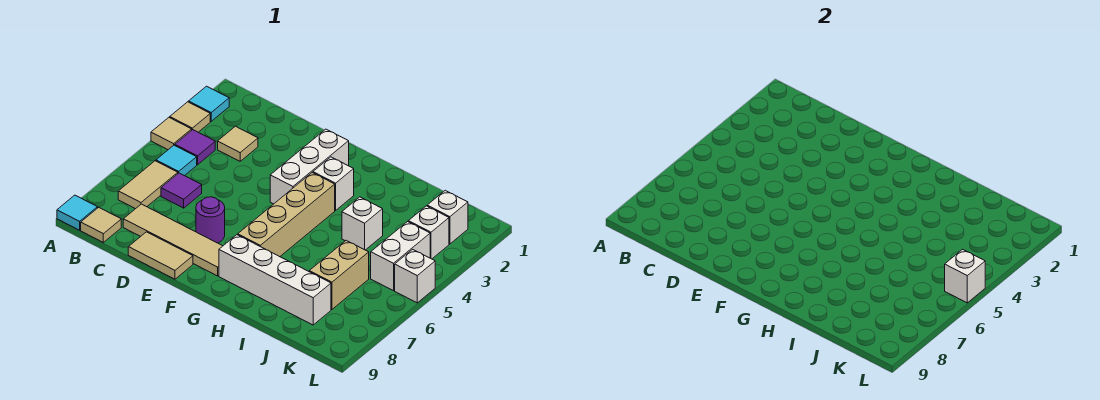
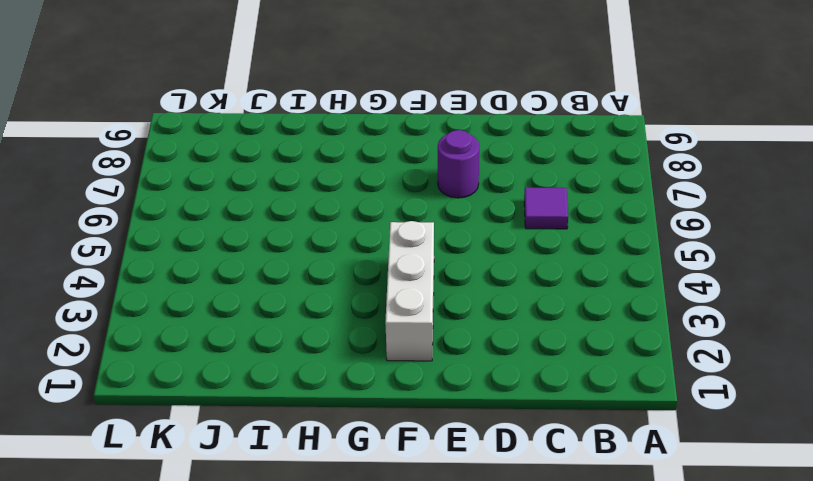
none -> cyan 1x1 tile [189,86,229,121]
none -> tan 1x1 tile [170,102,210,132]
none -> tan 1x1 tile [151,117,192,150]

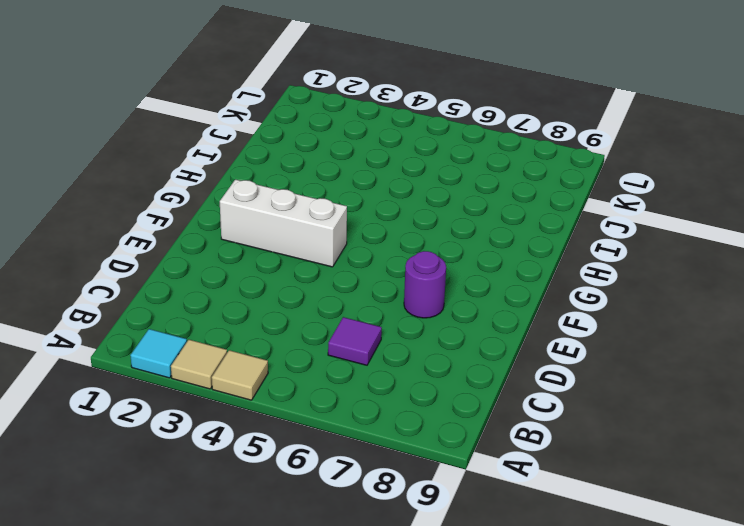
none -> cyan 1x1 tile [57,195,98,230]
none -> purple 1x1 tile [175,130,215,165]
none -> cyan 1x1 tile [156,145,197,176]

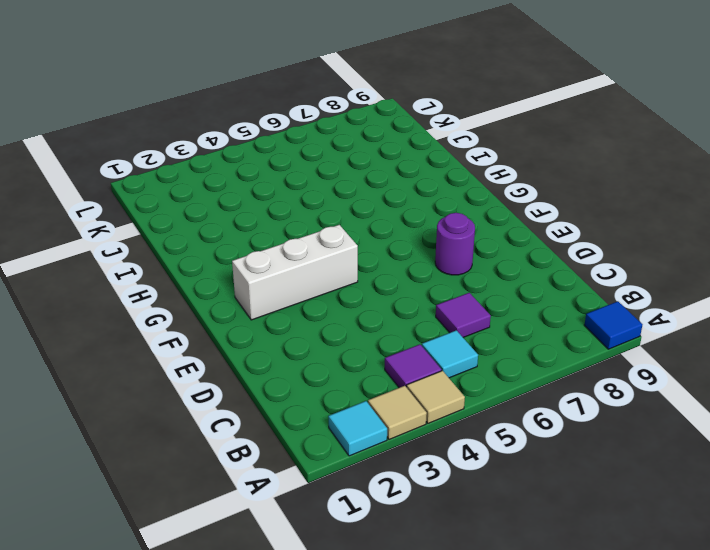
blue 1x1 tile [584,301,642,349] -> cyan 1x1 tile [57,195,98,230]
none -> tan 1x2 tile [118,161,178,209]
none -> tan 1x1 tile [81,207,121,242]
none -> tan 1x1 tile [218,126,258,161]

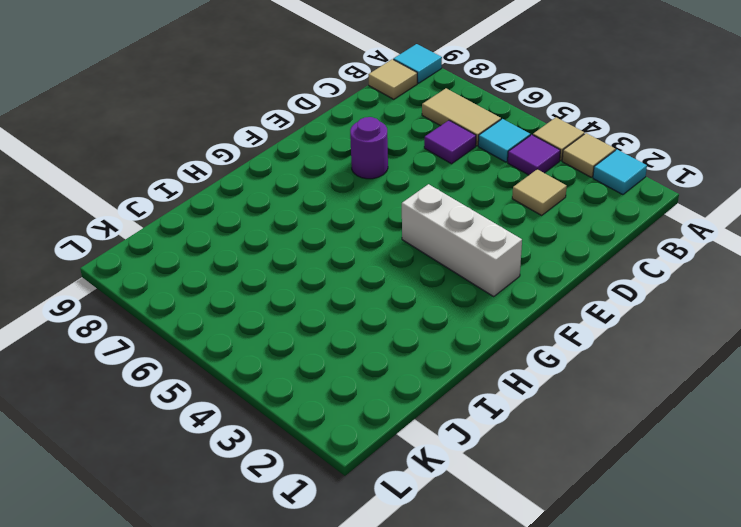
none -> tan 1x4 tile [123,204,222,276]
none -> tan 1x2 tile [128,232,193,279]
none -> white 1x1 brick [313,157,354,210]

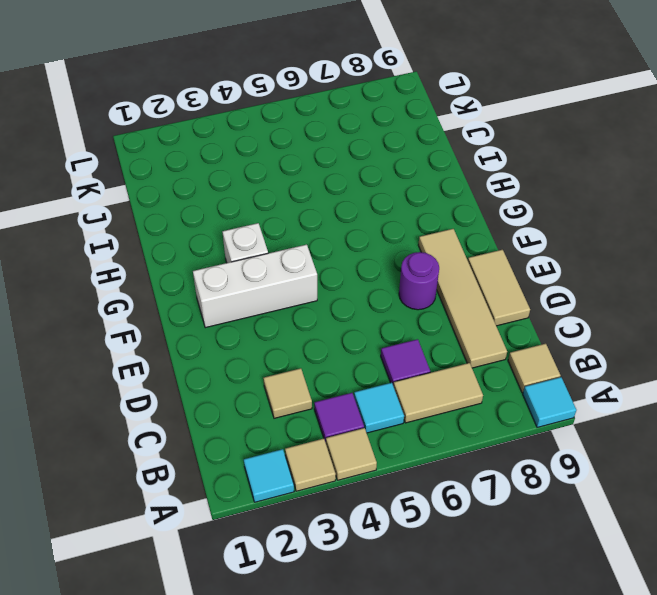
none -> tan 1x4 brick [238,173,335,257]
none -> white 1x4 brick [219,235,331,325]
none -> white 1x1 brick [342,197,383,250]

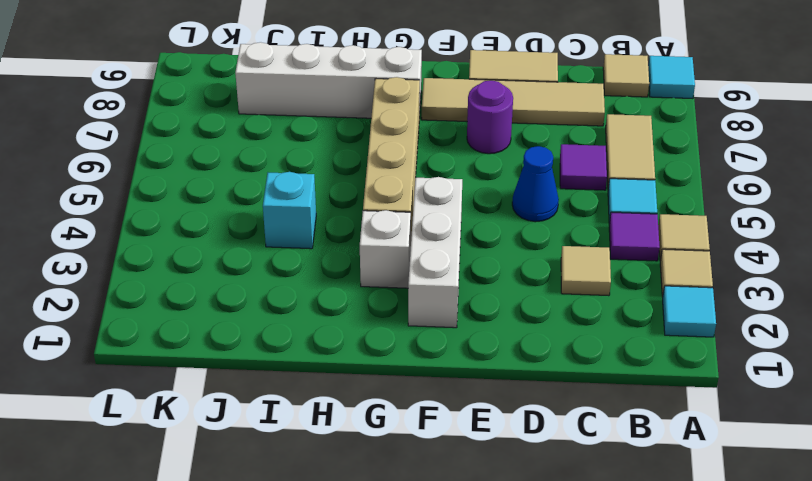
blue 1x1 cone [512,146,559,222] -> none
cyan 1x1 brick [263,172,316,249] -> white 1x1 brick [342,197,383,250]
none -> tan 1x2 brick [309,240,369,309]
none -> white 1x1 brick [427,190,468,244]
none -> white 1x1 brick [408,206,449,259]

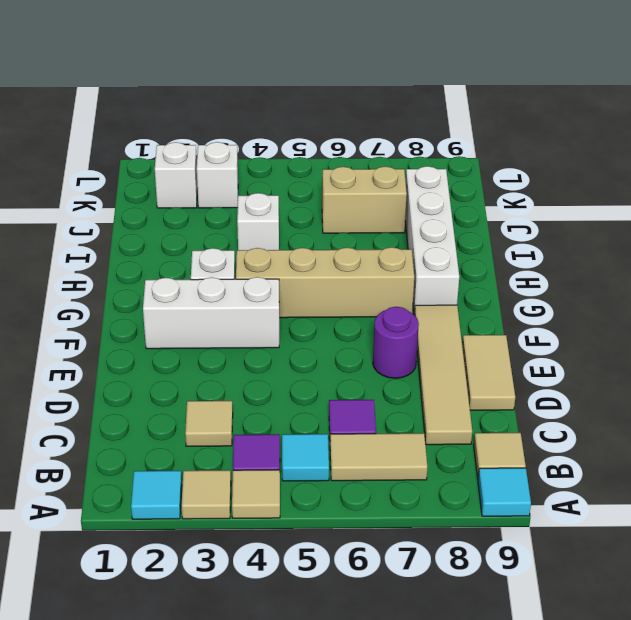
none -> white 1x2 brick [371,222,430,291]
none -> white 1x1 brick [395,249,435,303]
none -> white 1x1 brick [945,249,985,303]

